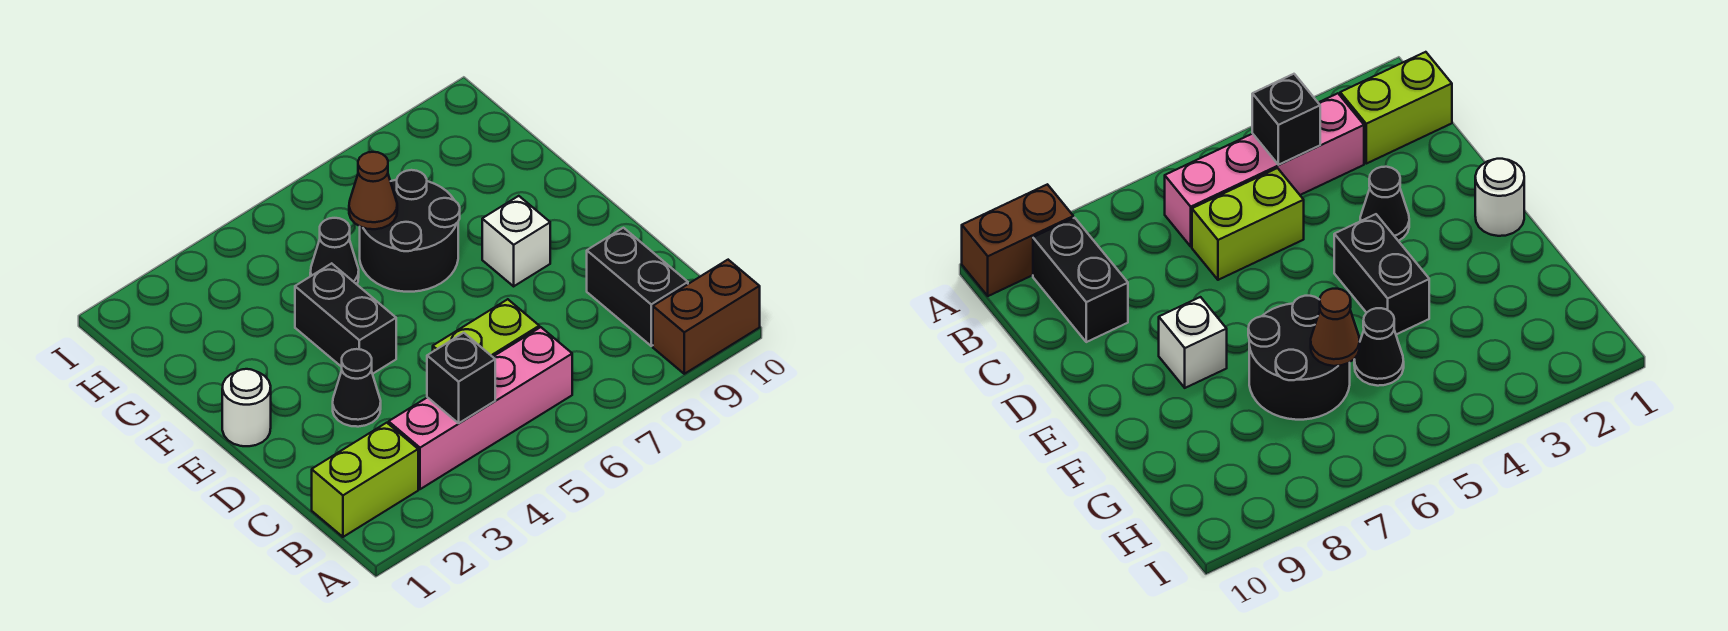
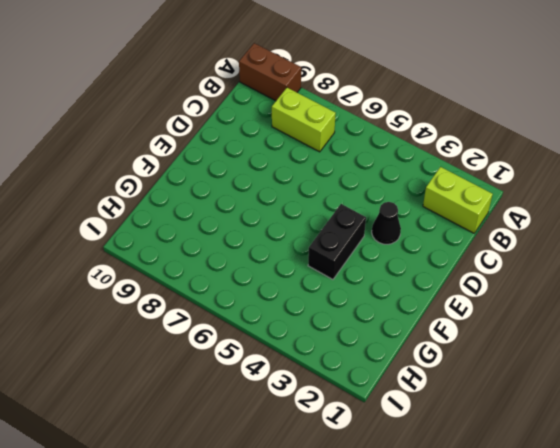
lime 1x2 brick [272,88,336,152] -> lime 1x2 brick moved to [433,299,539,357]
none -> pink 1x4 brick [389,327,572,489]
none -> black 1x2 brick [587,228,688,346]
none -> white 1x1 round brick [222,369,271,446]

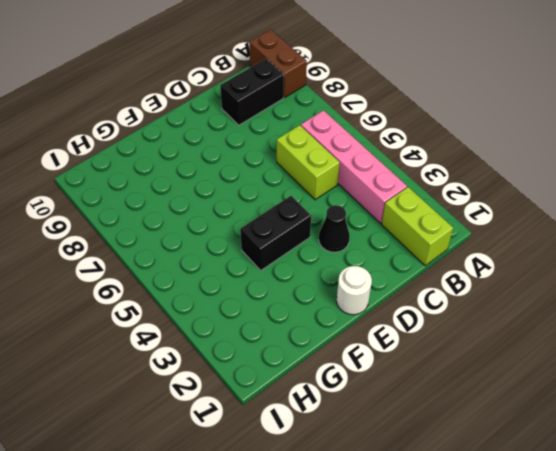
none -> white 1x1 brick [482,196,550,286]
none -> black 2x2 round brick [360,170,460,292]
none -> black 1x1 cone [310,218,359,284]

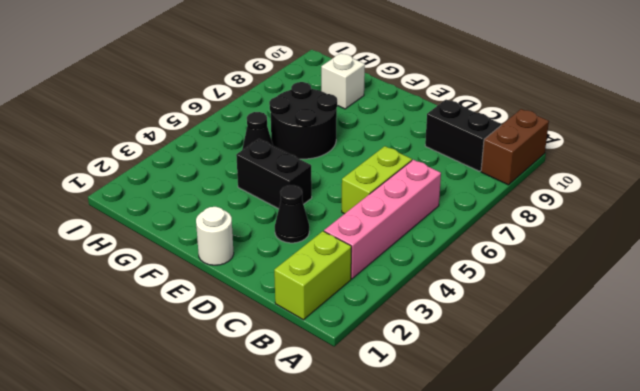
white 1x1 brick [321,53,365,109] -> white 1x1 brick moved to [482,196,550,286]
none -> black 1x1 brick [427,333,495,423]
none -> brown 1x1 cone [349,152,397,229]

